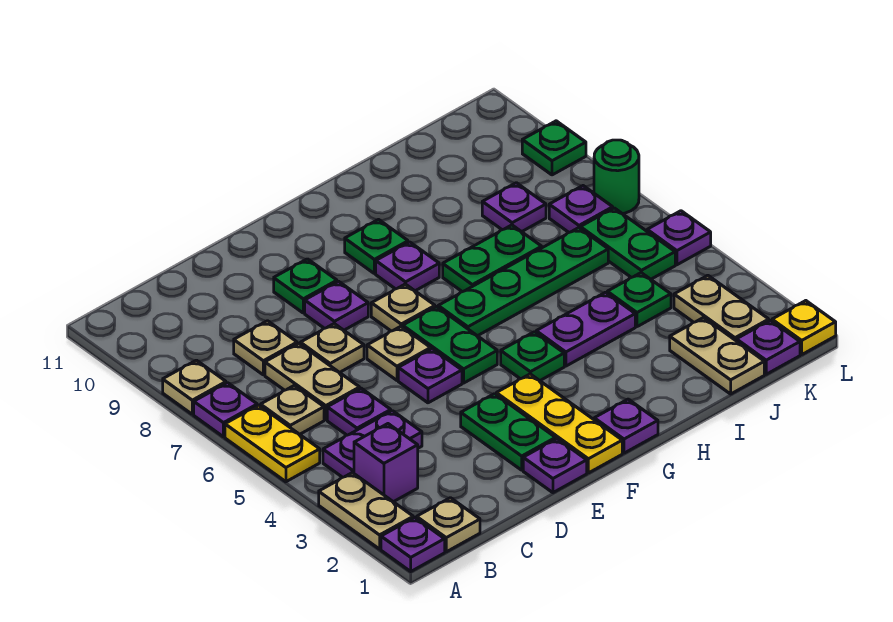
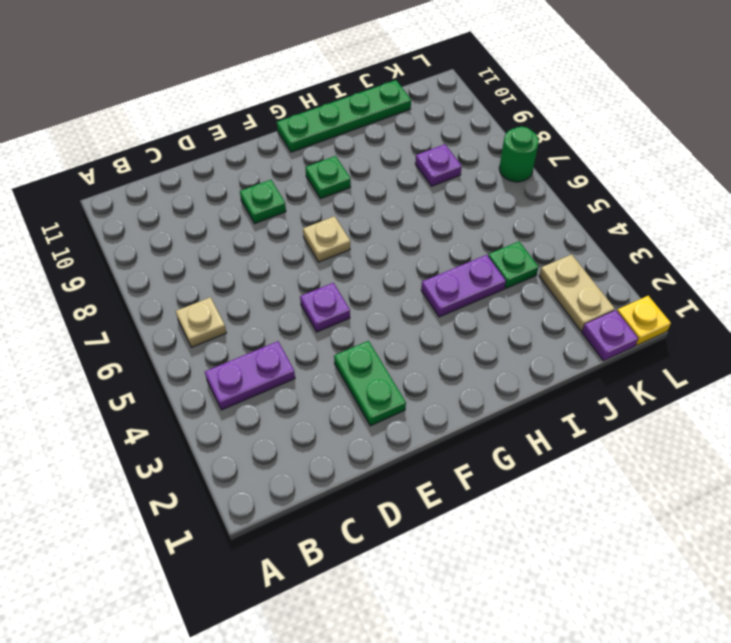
green 1x4 plate [277,80,411,152] -> green 1x4 plate moved to [438,228,608,336]
none -> purple 1x1 plate [381,518,445,571]
none -> tan 1x2 plate [319,472,413,549]
none -> yellow 1x2 plate [225,405,320,482]
none -> purple 1x1 plate [194,383,257,437]

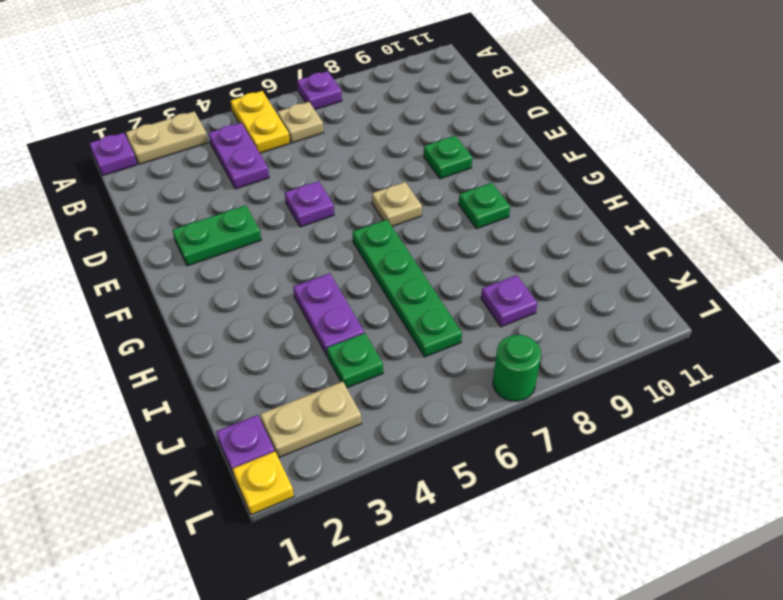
yellow 1x2 plate [231,91,290,153] -> yellow 1x2 plate turned to [225,405,320,482]
none -> tan 1x1 plate [163,360,226,414]
none -> tan 1x1 plate [417,498,480,552]
none -> purple 1x1 brick [354,424,418,502]
none -> purple 1x1 plate [327,388,391,435]

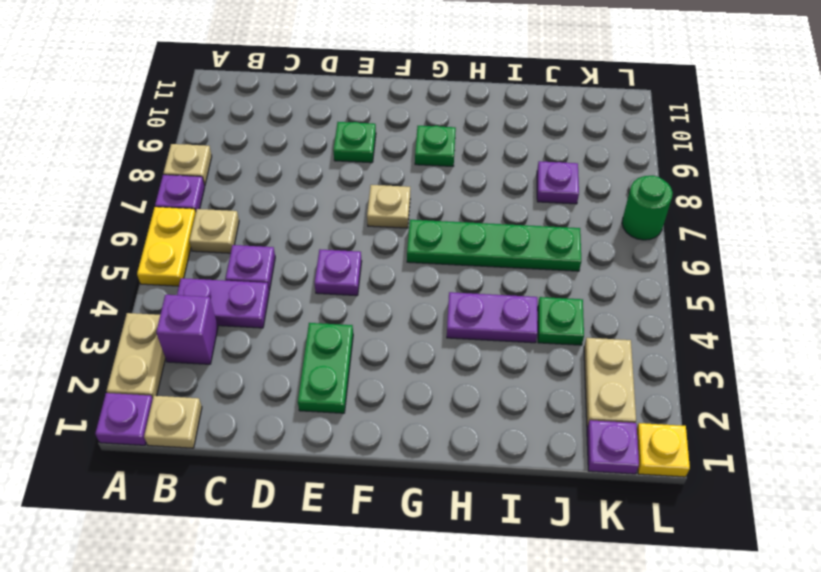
none -> tan 1x2 plate [265,343,360,420]
none -> tan 1x1 plate [234,321,297,375]
none -> tan 1x1 plate [300,324,364,373]
none -> purple 1x1 plate [523,439,587,493]

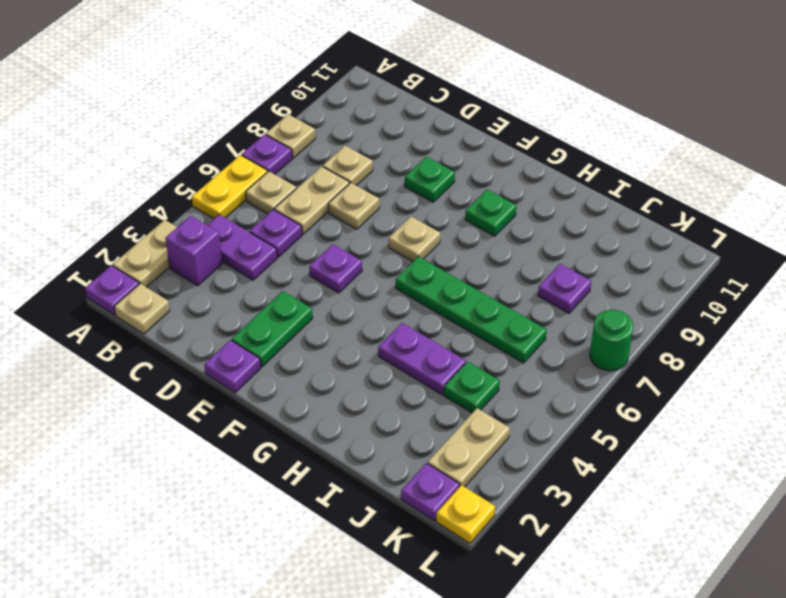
none -> tan 1x1 plate [367,326,431,380]
none -> purple 1x1 plate [305,281,368,330]
none -> yellow 1x3 plate [496,374,622,473]
none -> green 1x2 plate [403,307,497,383]

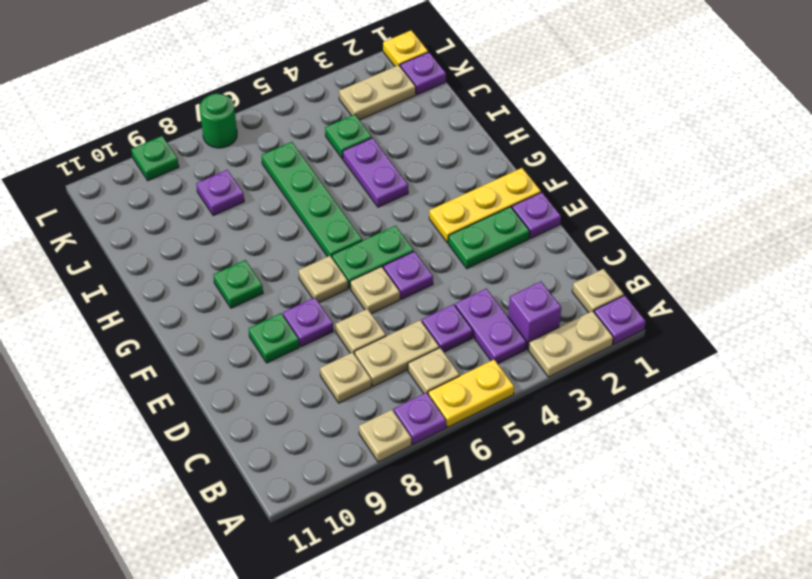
none -> purple 1x1 plate [594,399,658,453]
none -> green 1x1 plate [501,332,564,381]
none -> purple 1x1 plate [376,242,439,291]
none -> green 1x2 plate [443,225,542,292]

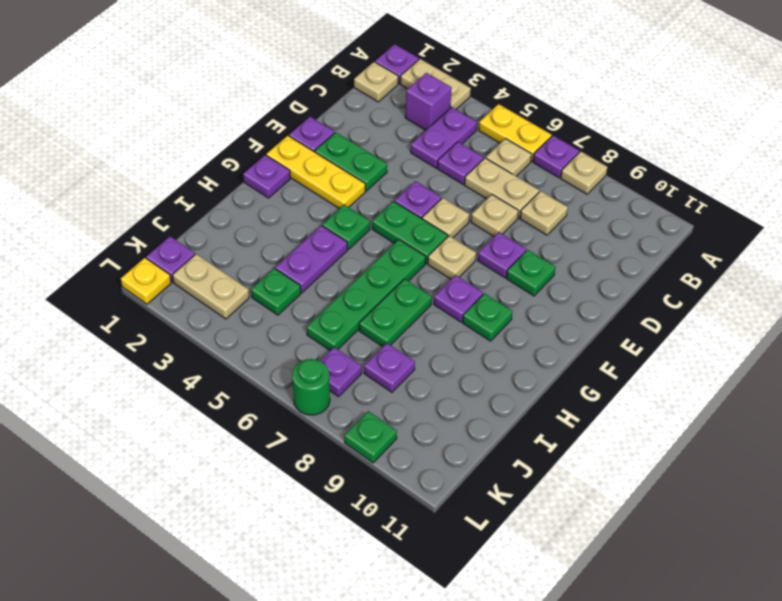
none -> tan 1x2 plate [670,318,764,394]
none -> green 1x2 plate [580,208,675,279]
none -> purple 1x1 plate [647,211,711,265]

